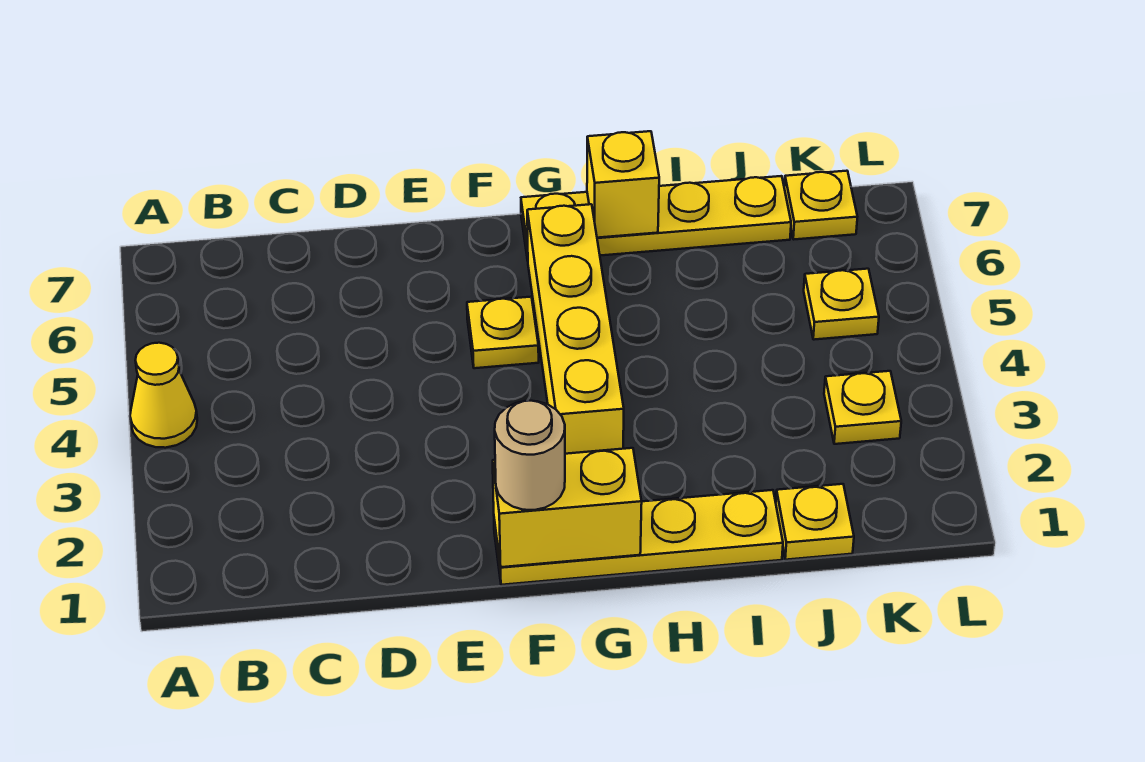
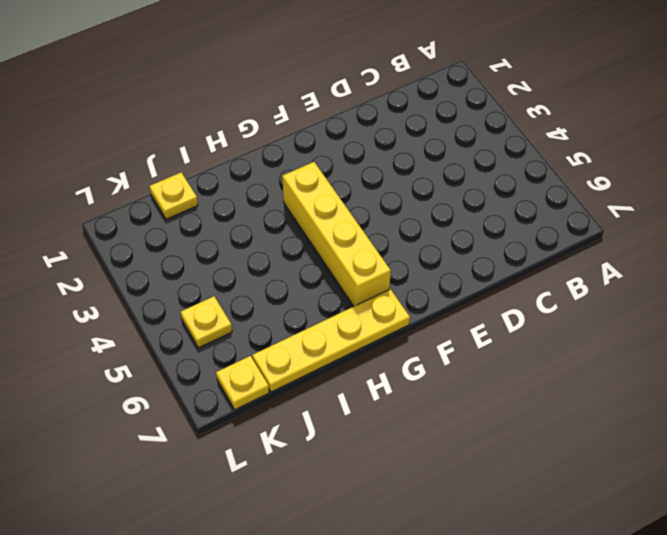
none -> yellow 1x1 cone [130,343,197,448]
none -> yellow 1x4 plate [494,490,783,585]
none -> yellow 1x1 plate [467,297,539,368]

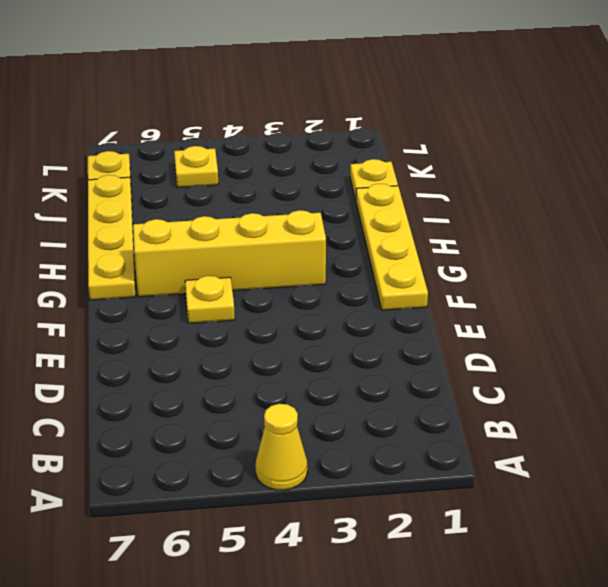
none -> yellow 1x1 plate [824,371,901,444]
none -> yellow 1x2 brick [493,448,642,567]
none -> yellow 1x1 brick [587,131,659,238]

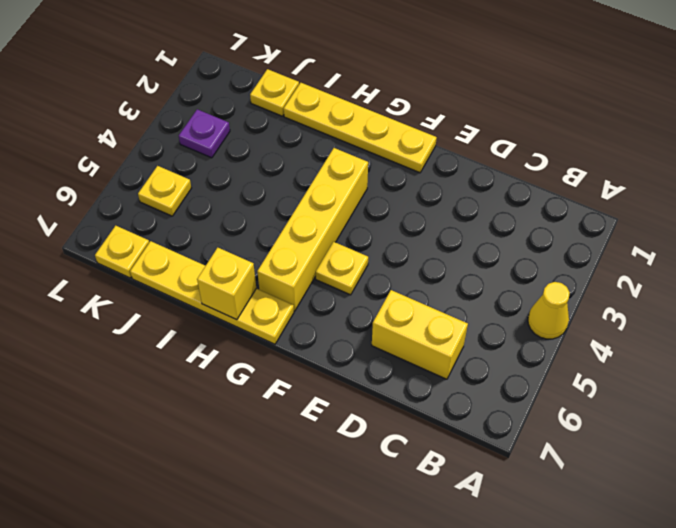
yellow 1x2 brick [372,290,468,379] -> yellow 1x2 brick moved to [493,448,642,567]
purple 1x1 plate [179,109,230,158] -> yellow 1x1 plate [824,371,901,444]
none -> tan 1x1 round brick [495,401,565,510]

